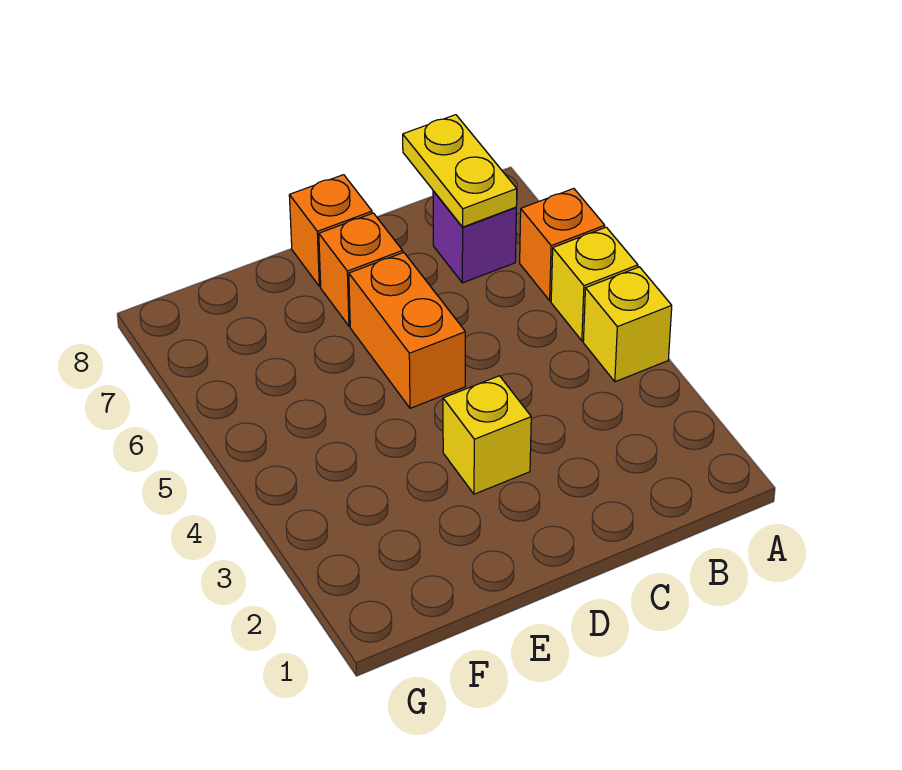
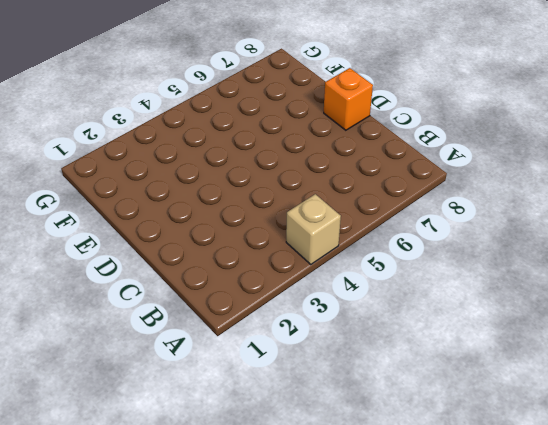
tan 1x1 brick [286,194,341,264] -> yellow 1x1 brick [583,267,672,382]
none -> yellow 1x1 brick [551,227,638,341]
none -> orange 1x1 brick [520,189,605,301]

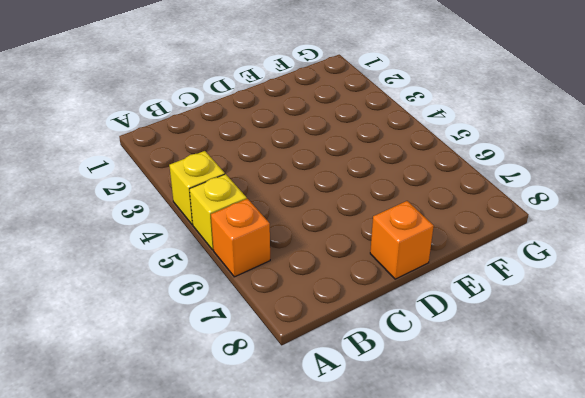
none -> purple 1x1 brick [433,191,516,283]
none -> yellow 1x1 brick [443,376,531,494]

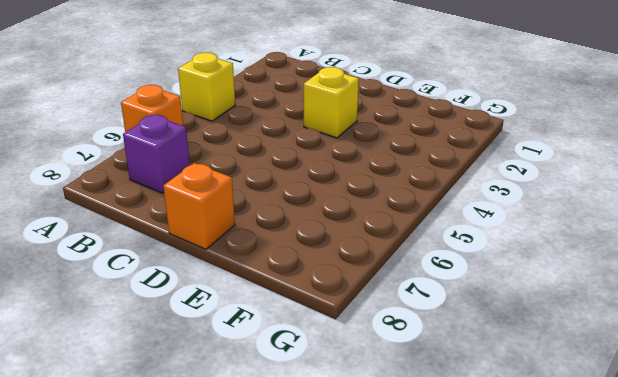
none -> yellow 1x1 brick [551,227,638,341]
none -> orange 1x2 brick [349,253,465,408]

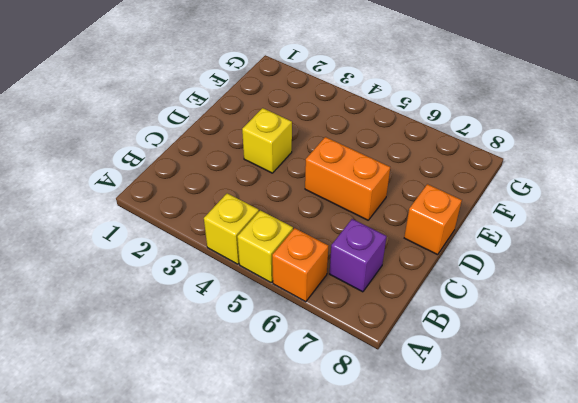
none -> orange 1x1 brick [319,213,403,326]
none -> yellow 1x2 plate [403,115,517,227]

